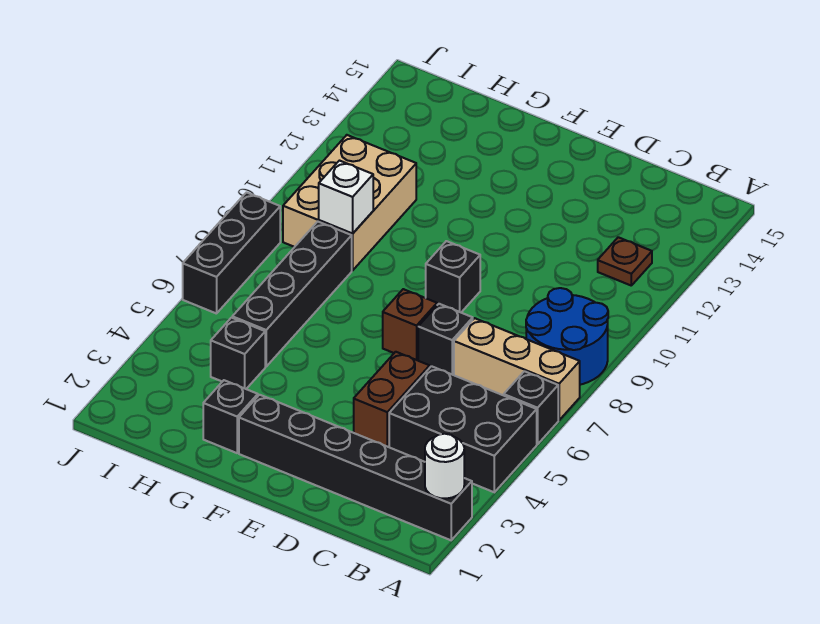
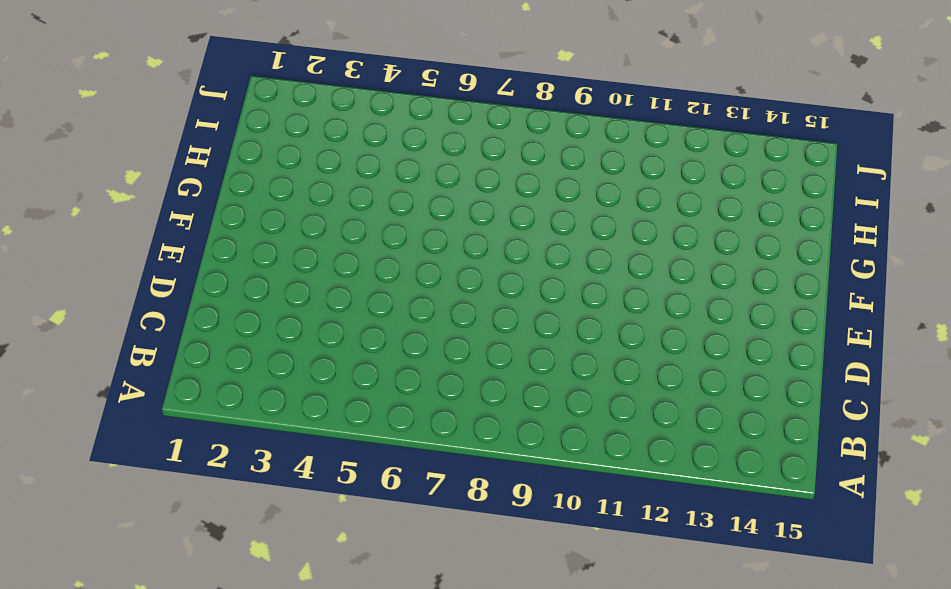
none -> black 1x6 brick [239,395,472,540]
none -> black 2x3 brick [389,366,537,492]
none -> black 1x1 brick [504,371,558,444]

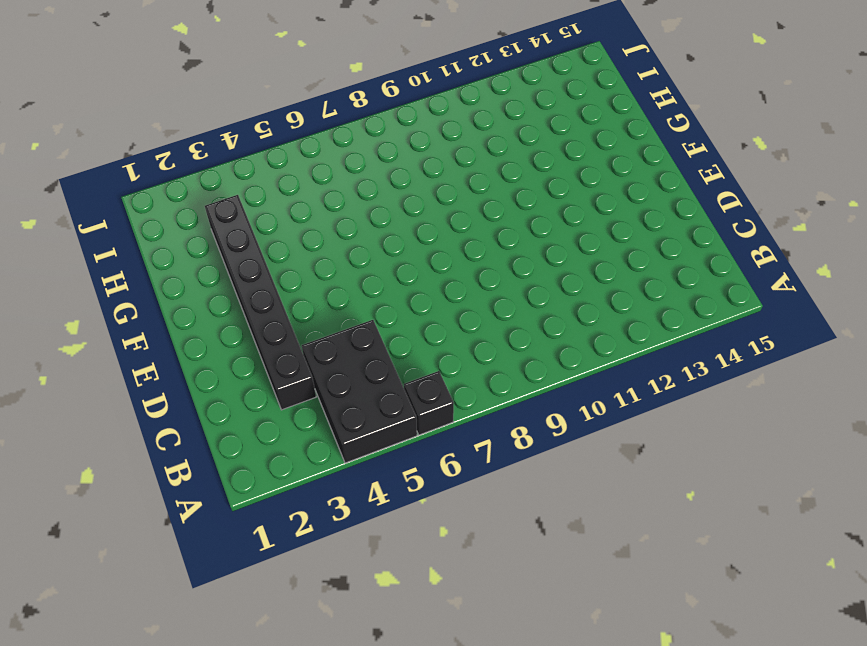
black 1x6 brick [205,195,316,410] -> black 1x6 brick moved to [239,395,472,540]
none -> tan 1x3 brick [454,318,580,420]
none -> blue 2x2 round brick [526,288,608,385]
none -> brown 1x1 plate [598,237,652,285]

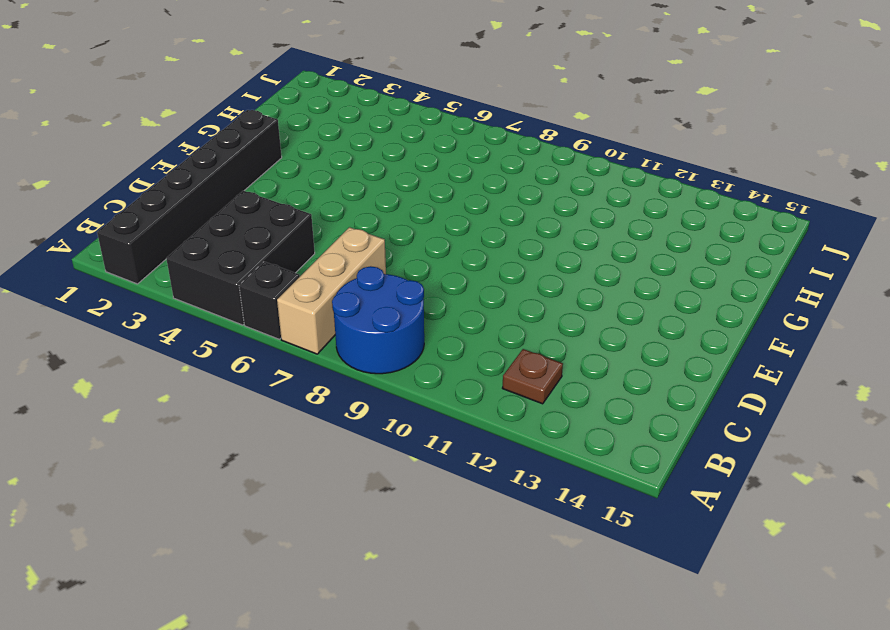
none -> brown 1x2 brick [354,352,430,447]
none -> black 1x1 brick [418,304,473,375]
none -> brown 1x1 brick [383,289,437,360]

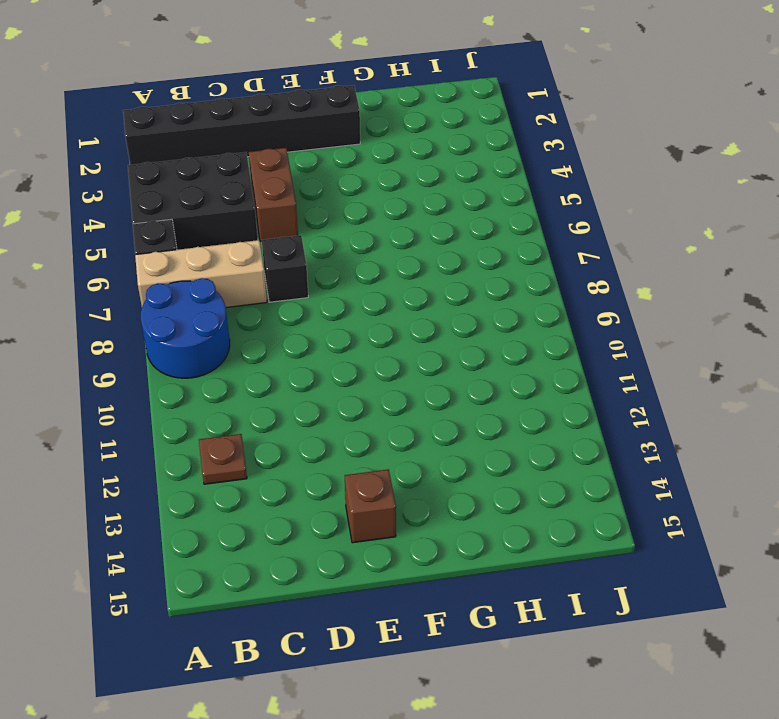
brown 1x1 brick [345,469,396,543] -> brown 1x1 brick moved to [383,289,437,360]
none -> black 1x1 brick [426,241,480,312]
none -> black 1x1 brick [203,380,258,453]
none -> black 1x1 brick [211,318,265,389]

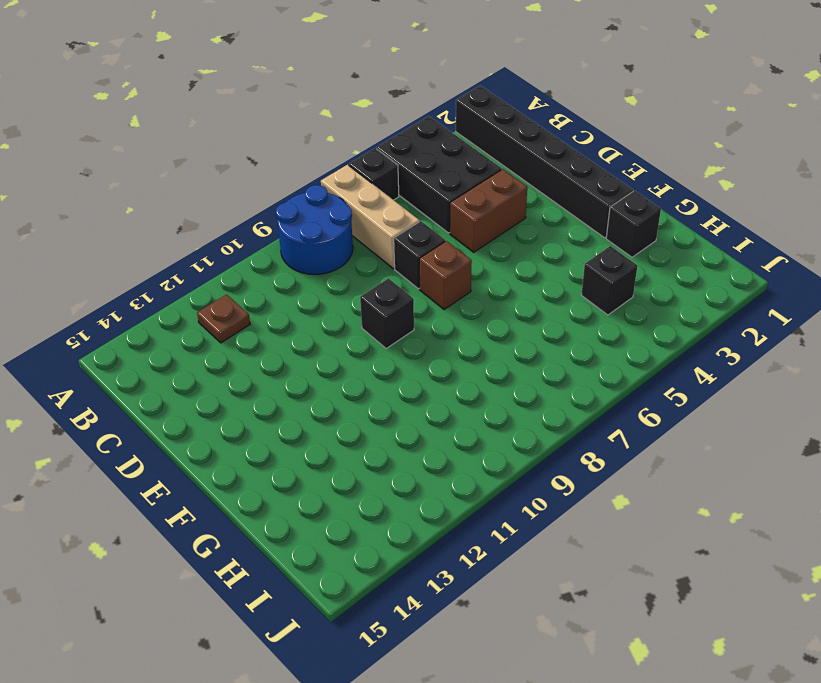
none -> black 1x4 brick [232,222,352,366]
none -> tan 2x3 brick [283,135,416,270]
none -> black 1x3 brick [183,193,280,314]

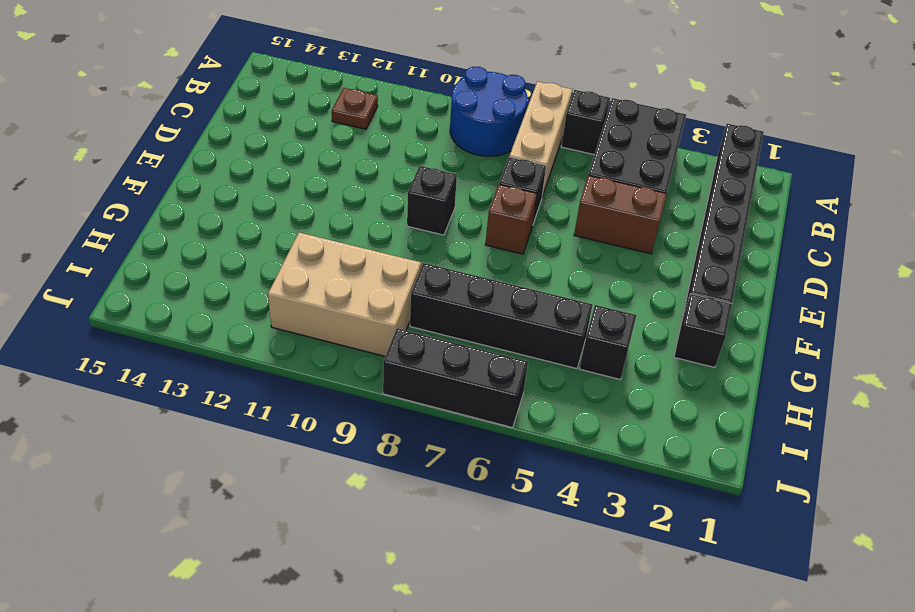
none -> white 1x1 round brick [425,434,464,499]
none -> white 1x1 brick [319,161,373,233]

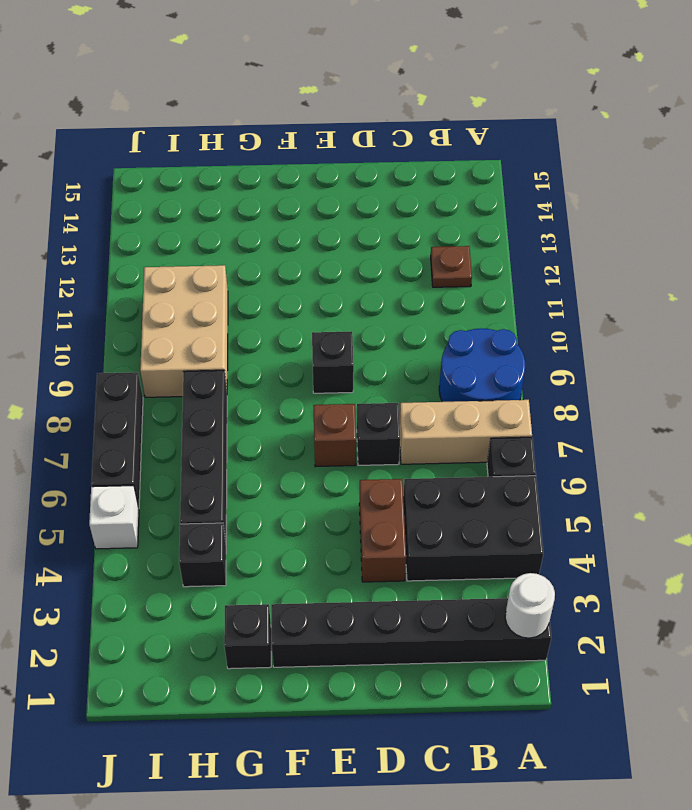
white 1x1 brick [89,486,139,549] -> white 1x1 brick moved to [319,161,373,233]

